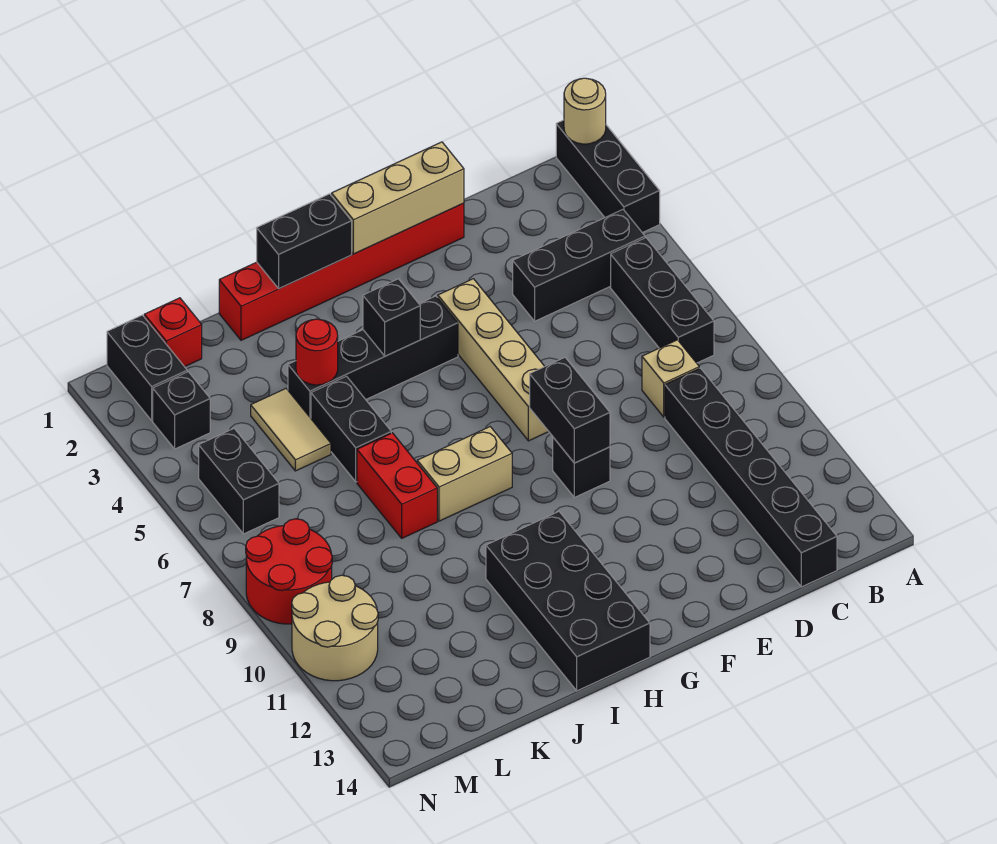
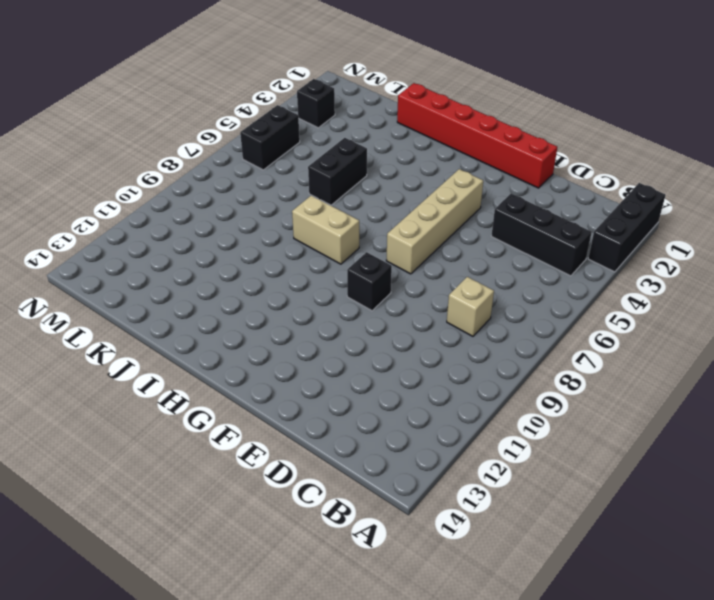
none -> black 1x3 brick [611,238,714,363]
none -> black 1x6 brick [665,368,837,587]
none -> black 1x4 brick [288,296,458,418]

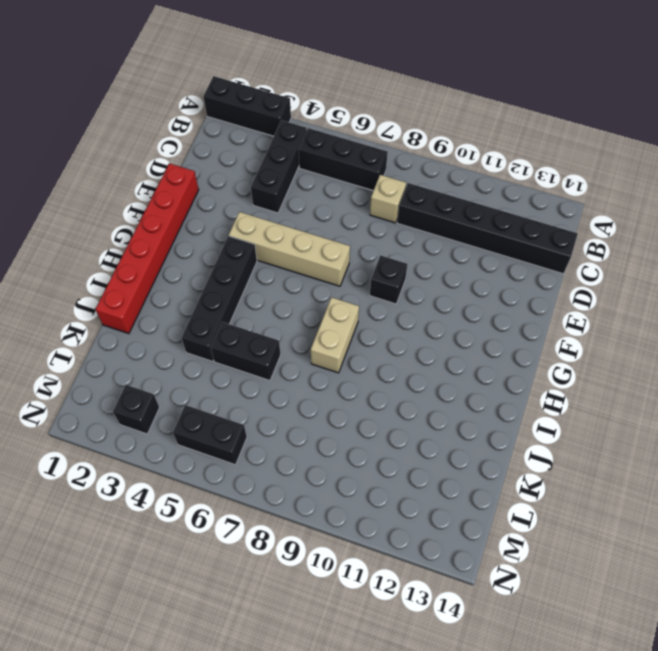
none -> black 2x4 brick [486,512,650,691]
none -> red 1x2 brick [357,433,437,538]
none -> tan 1x2 tile [251,389,331,471]

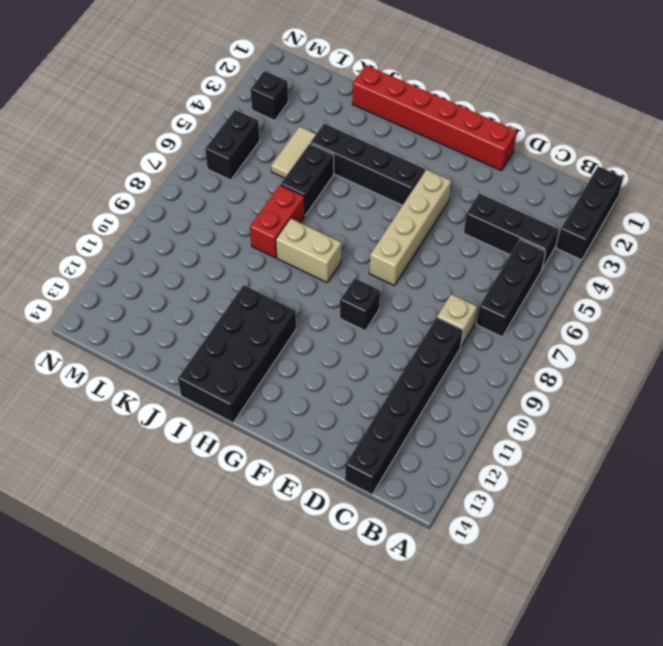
none -> red 1x1 brick [144,298,202,367]
none -> black 1x2 brick [107,315,187,421]
none -> red 2x2 round brick [246,519,332,624]

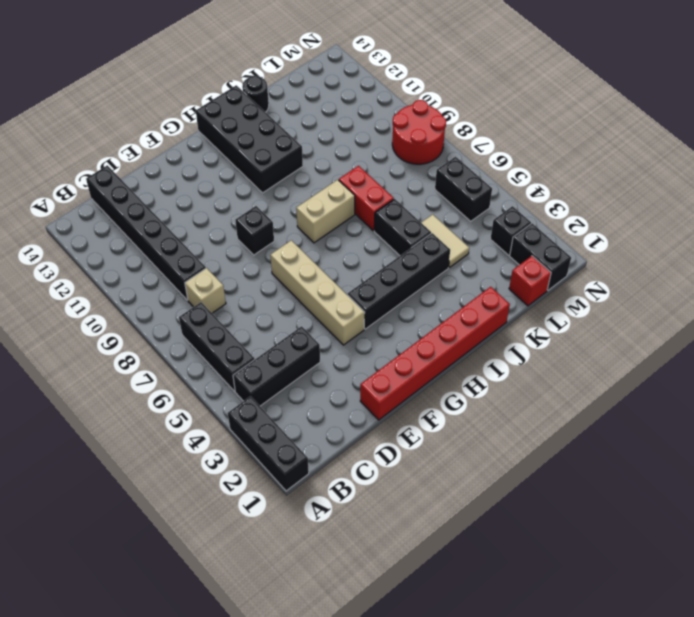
black 1x1 round brick [242,76,269,112] -> none
none -> tan 2x2 round brick [292,575,378,681]
none -> tan 1x1 round brick [564,78,606,144]
none -> tan 1x3 brick [332,142,464,254]

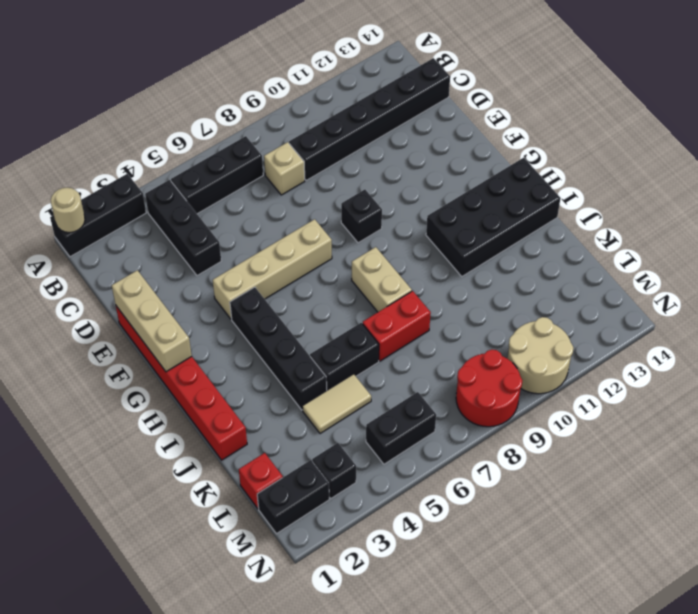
none -> black 1x2 brick [530,358,610,463]
none -> black 1x2 brick [257,194,352,288]
none -> black 1x1 brick [363,279,420,356]

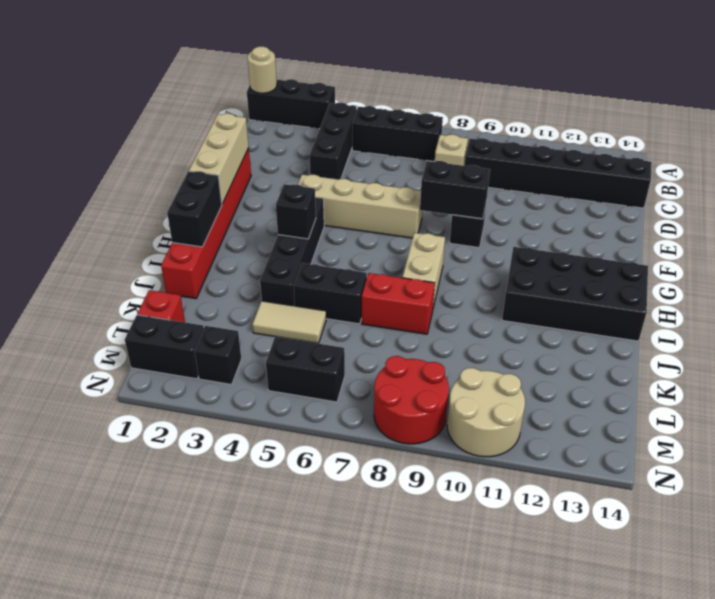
none -> red 1x1 round brick [296,319,338,385]

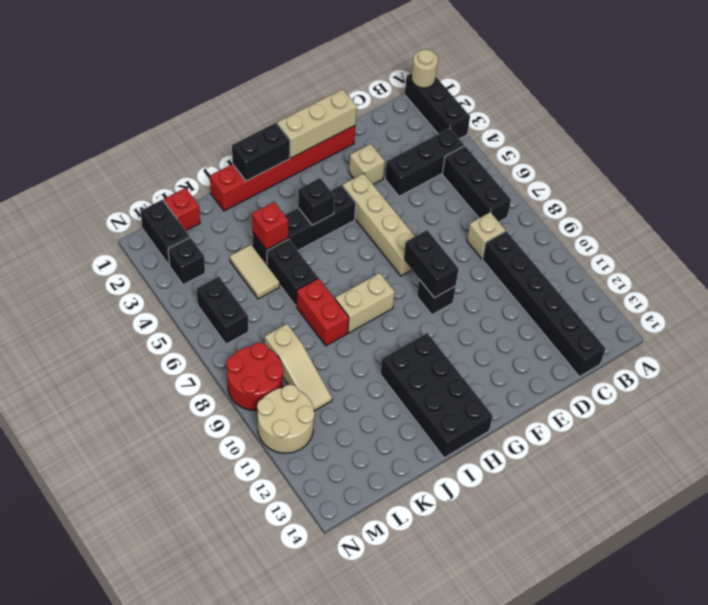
tan 1x1 brick [349,144,385,184] -> none
red 1x1 brick [252,202,288,250] -> red 1x1 round brick [296,319,338,385]
tan 1x3 slope [265,324,332,411] -> none

